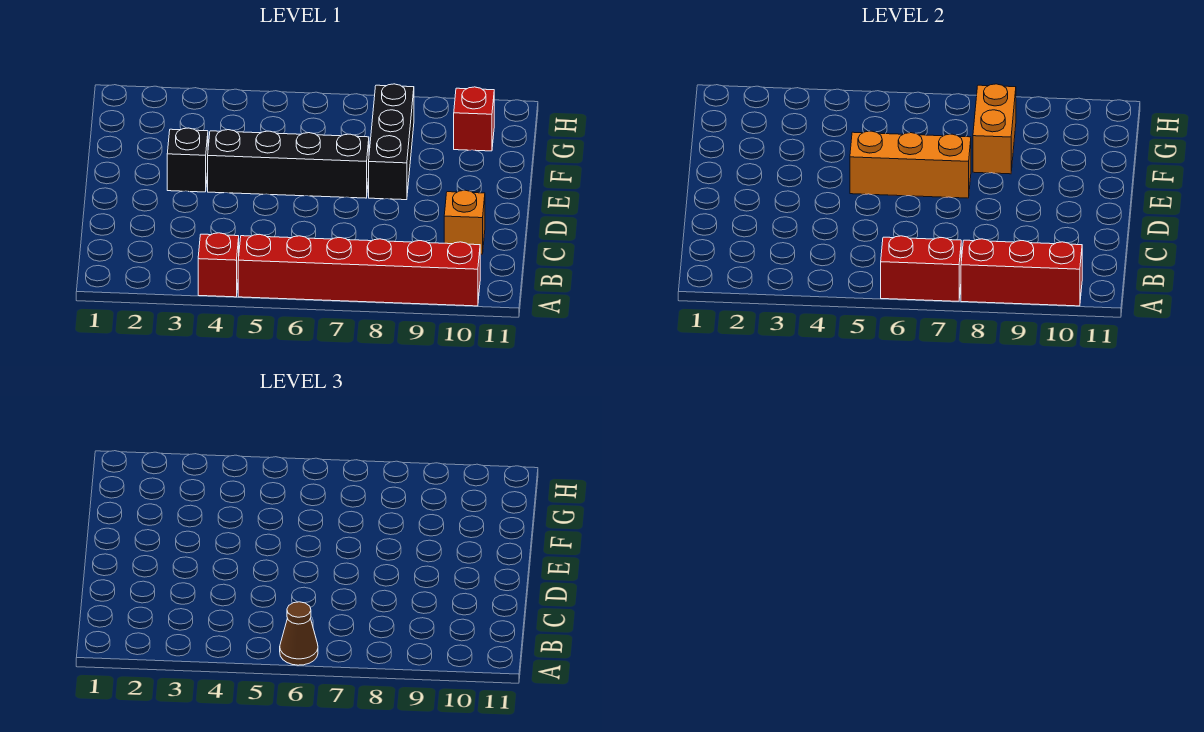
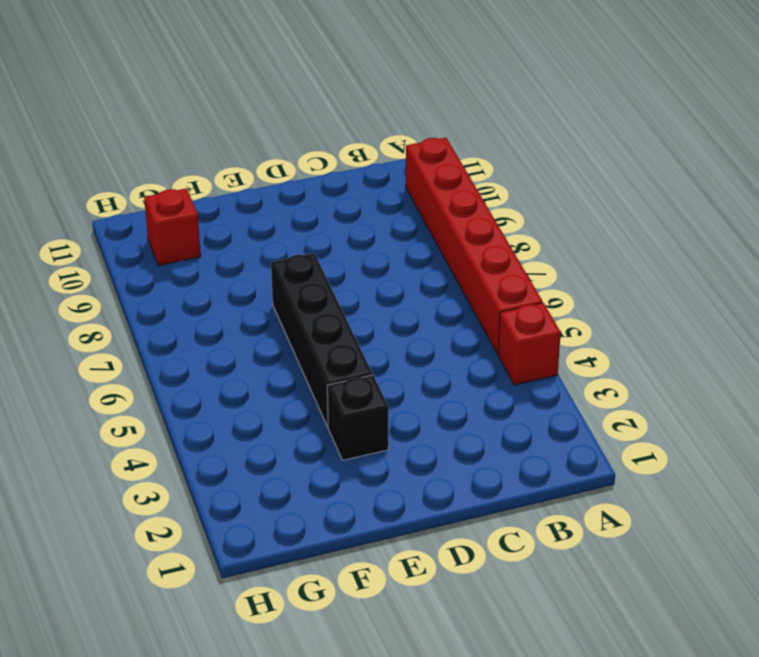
none -> orange 1x1 brick [444,190,485,254]
none -> black 1x3 brick [369,84,414,200]
none -> red 1x2 brick [881,236,961,301]

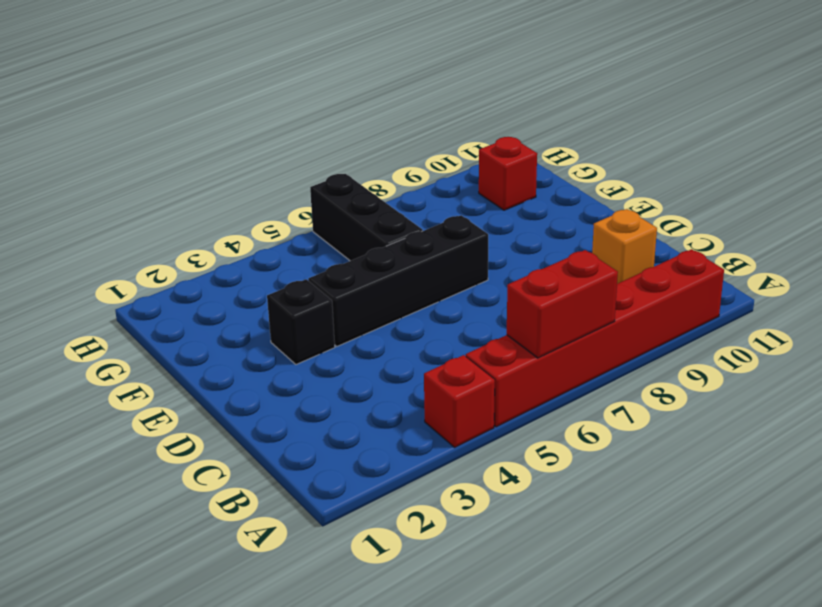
black 1x3 brick [310,174,423,261] -> black 1x3 brick moved to [369,84,414,200]
none -> red 1x3 brick [961,239,1082,306]
none -> orange 1x3 brick [850,131,971,198]
none -> orange 1x2 brick [973,84,1016,174]

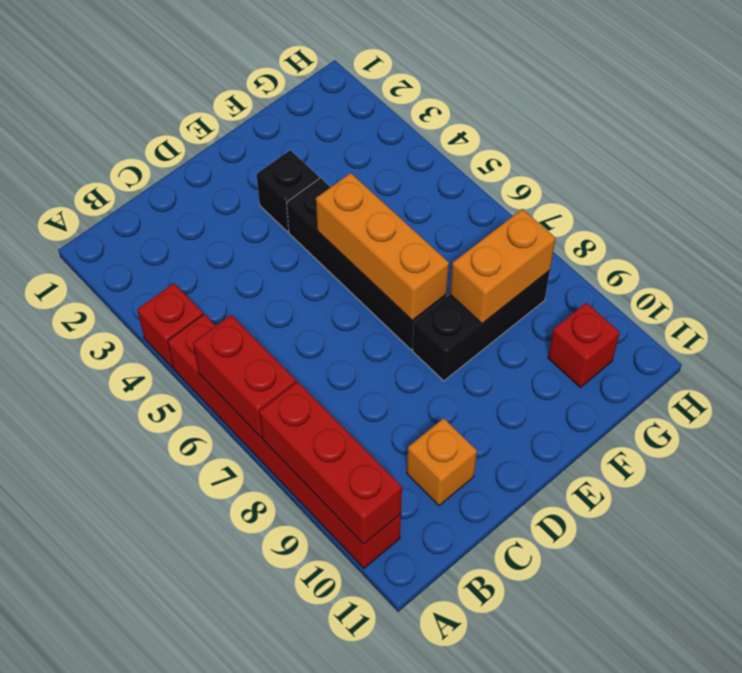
none -> brown 1x1 cone [280,602,318,665]

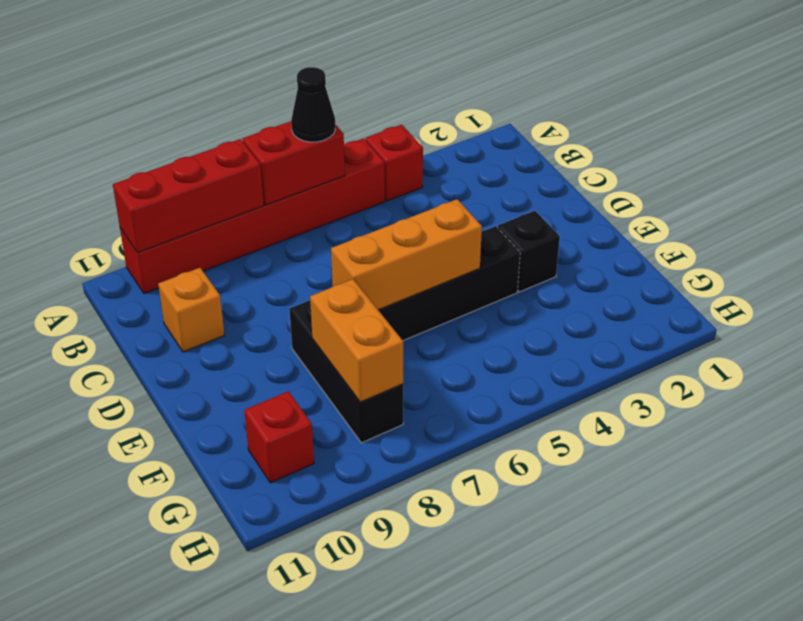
black 1x1 cone [291,67,336,142] -> brown 1x1 cone [280,602,318,665]

